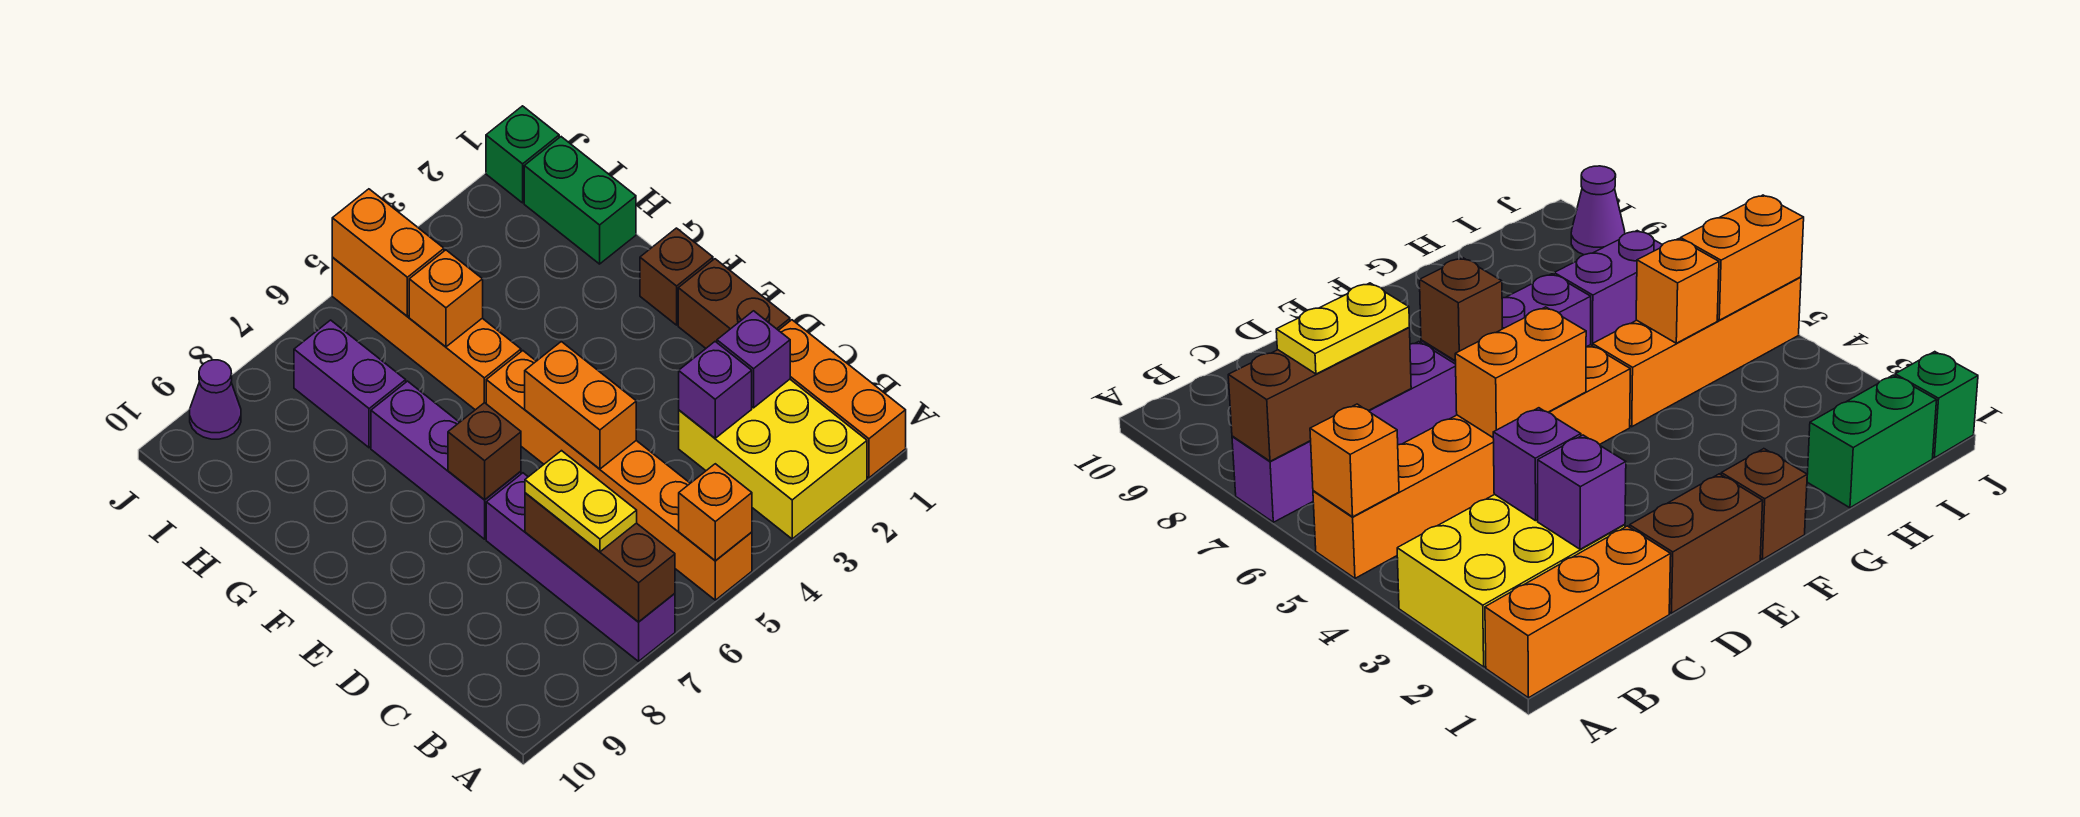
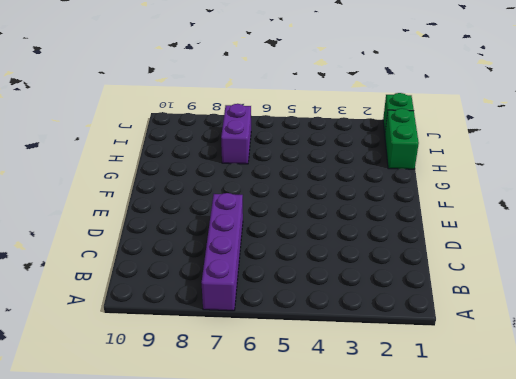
none -> orange 1x3 brick [779,320,906,478]
none -> yellow 2x3 brick [679,379,867,539]
none -> orange 1x6 brick [486,351,752,600]

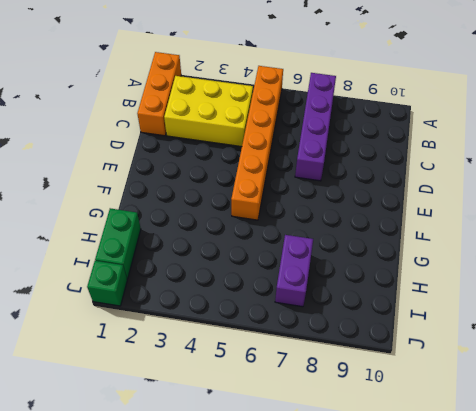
yellow 2x3 brick [164,76,253,147] -> yellow 2x3 brick turned to [679,379,867,539]
none -> brown 1x2 brick [678,259,790,348]
none -> purple 1x3 brick [371,381,521,539]
none -> brown 1x1 brick [640,228,713,325]

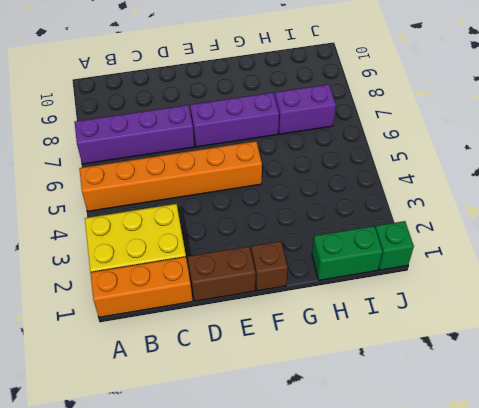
none -> orange 1x4 brick [332,258,521,410]
none -> purple 1x1 cone [190,360,241,439]
none -> orange 1x1 brick [679,464,752,561]

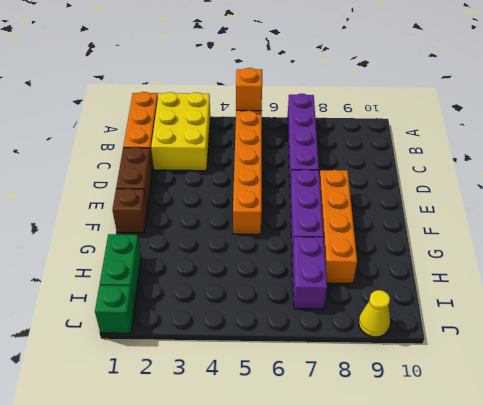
orange 1x4 brick [320,170,357,283] -> orange 1x4 brick moved to [332,258,521,410]
yellow 1x1 cone [359,290,390,337] -> purple 1x1 cone [190,360,241,439]
none -> brown 1x3 brick [525,493,675,622]
none -> purple 1x1 brick [717,311,790,408]
none -> purple 1x1 brick [679,342,752,438]

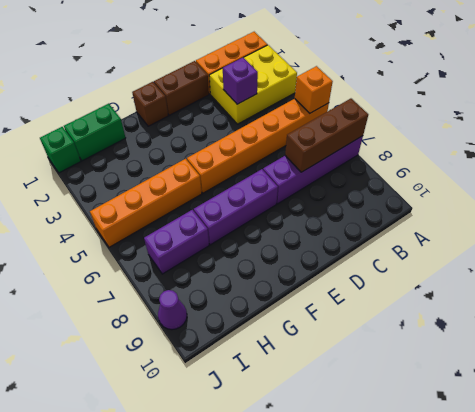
none -> purple 1x1 brick [717,311,790,408]
none -> orange 1x2 brick [525,342,636,469]
none -> brown 1x1 brick [448,403,521,500]

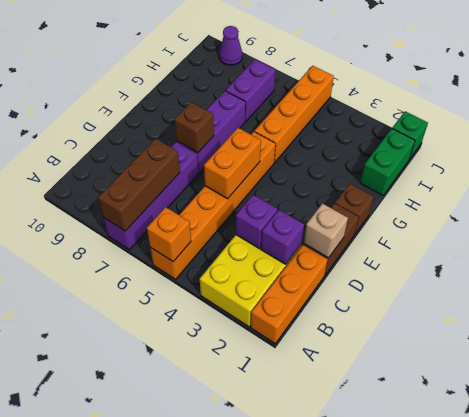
tan 1x1 brick [304,204,348,258] -> none
none -> orange 1x1 brick [409,250,483,347]
none -> orange 1x2 brick [332,189,444,316]
none -> yellow 1x2 plate [525,451,637,552]

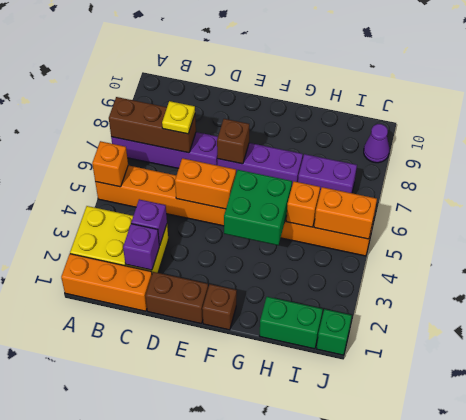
yellow 1x1 plate [162,101,195,134] -> yellow 1x2 plate [525,451,637,552]
green 2x2 brick [224,170,292,245] -> none

